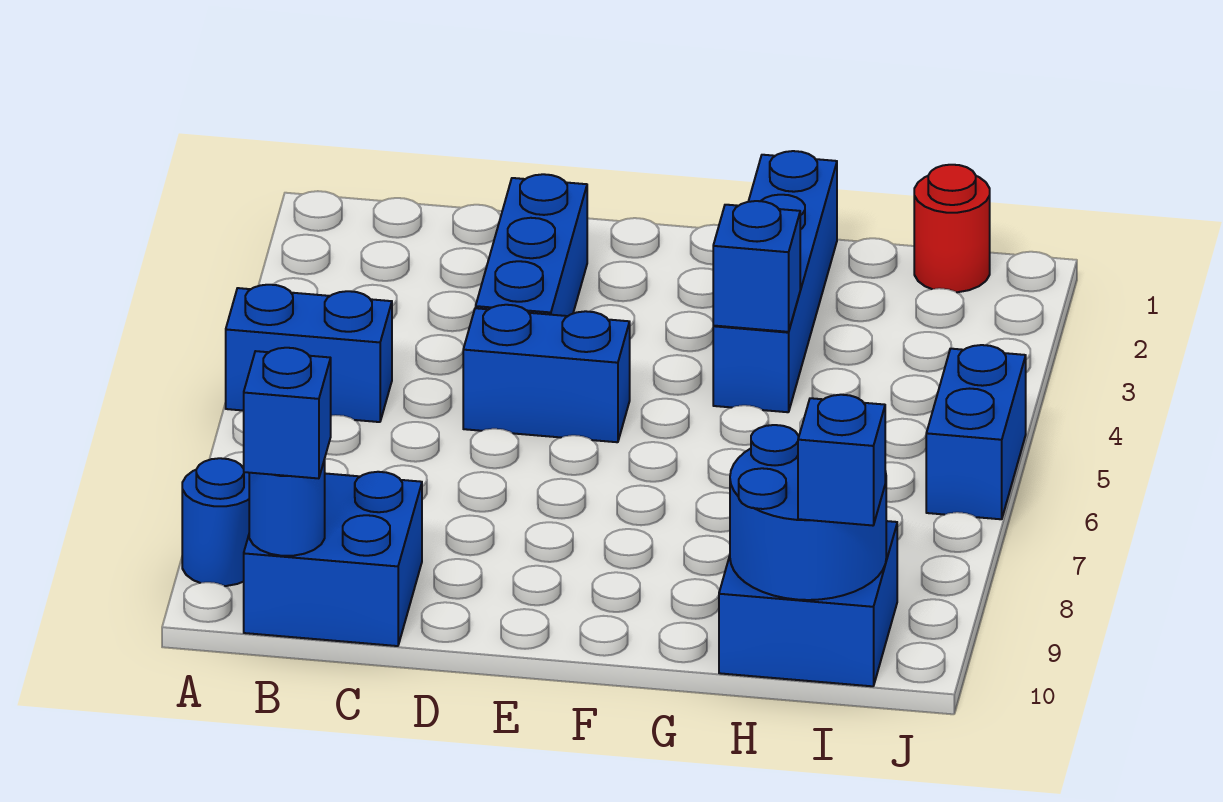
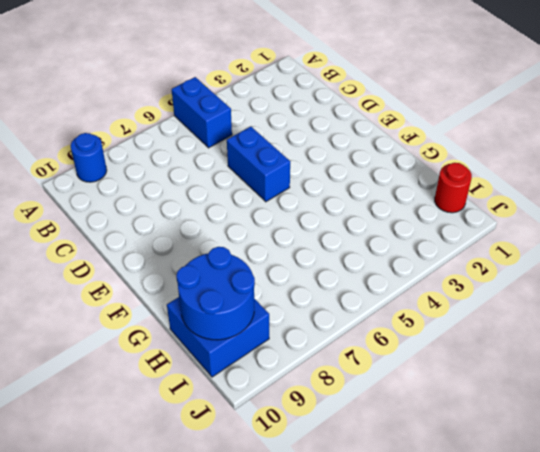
none -> blue 2x2 brick [244,472,422,646]
none -> blue 1x3 brick [476,174,587,316]
none -> blue 1x4 brick [713,151,837,412]

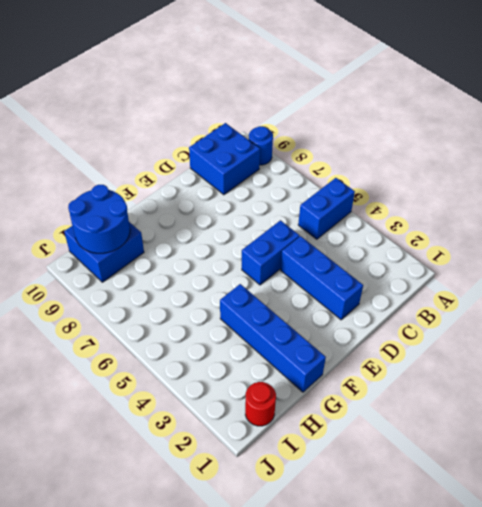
none -> blue 1x2 brick [926,345,1026,519]
none -> blue 1x1 round brick [249,460,325,556]
none -> blue 1x1 brick [713,201,800,332]

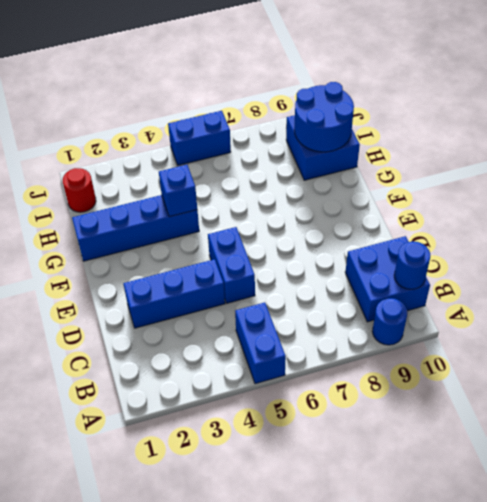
none -> blue 1x1 brick [244,348,331,478]
none -> blue 1x1 brick [798,395,885,526]

